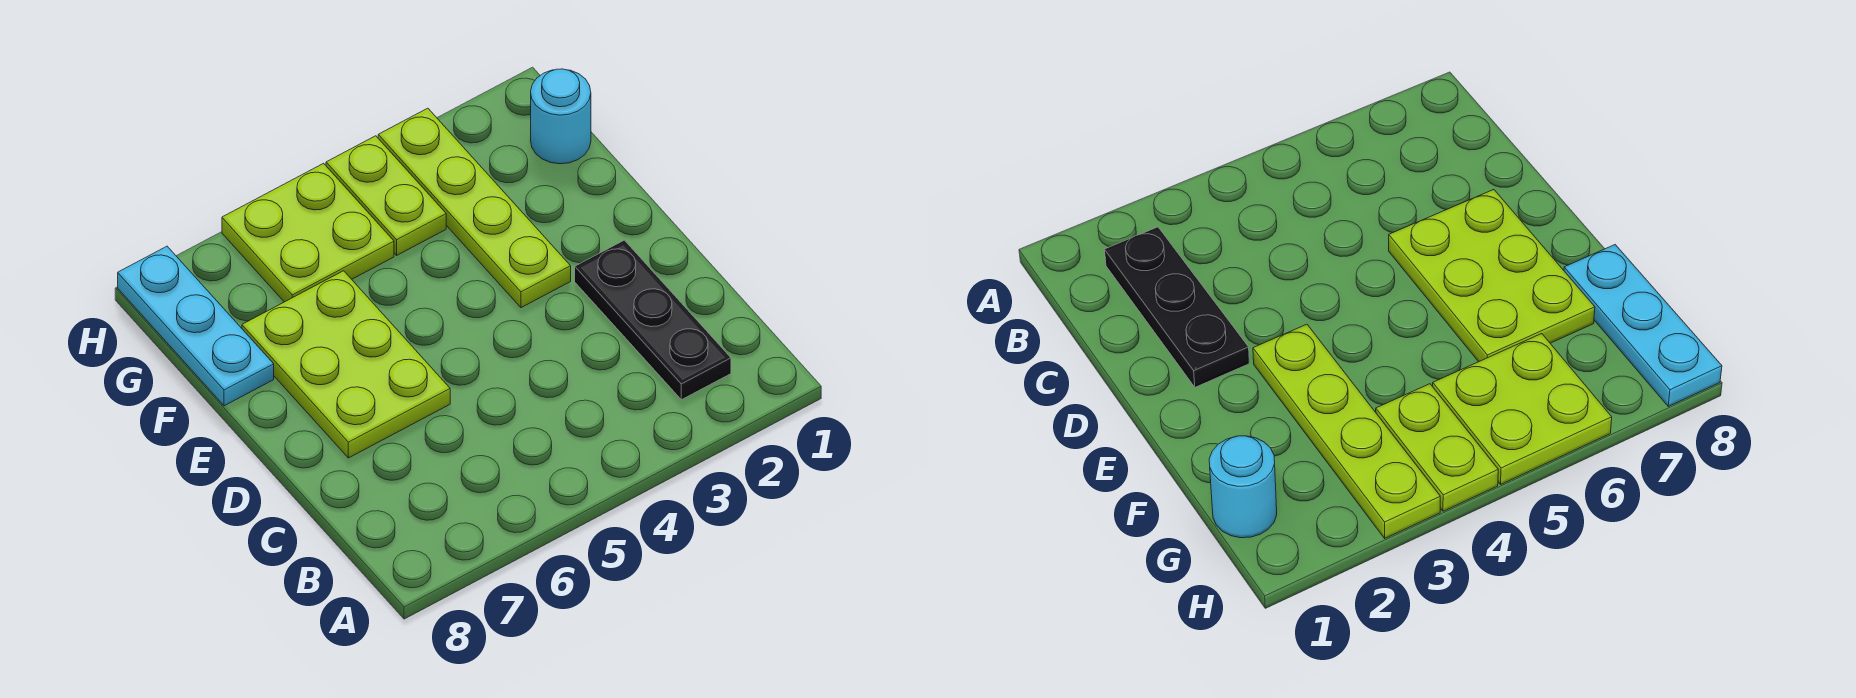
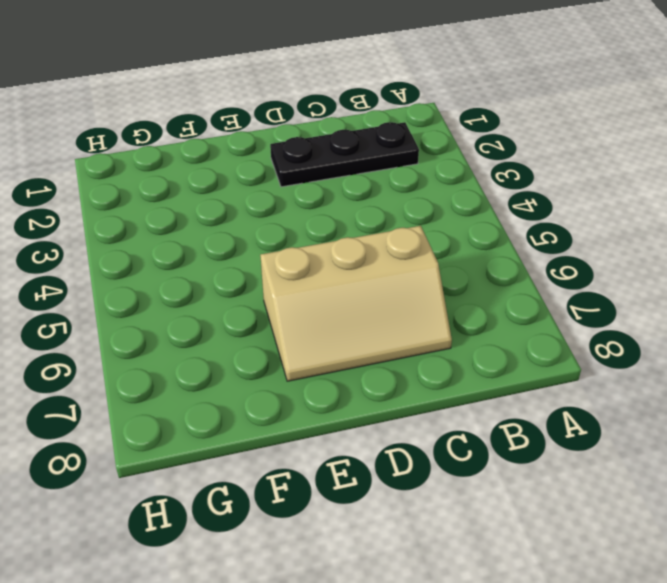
tan 2x3 slope [260,226,452,381] -> lime 2x3 plate [242,271,450,458]
none -> lime 1x4 plate [378,108,571,308]
none -> cyan 1x3 plate [118,246,274,406]

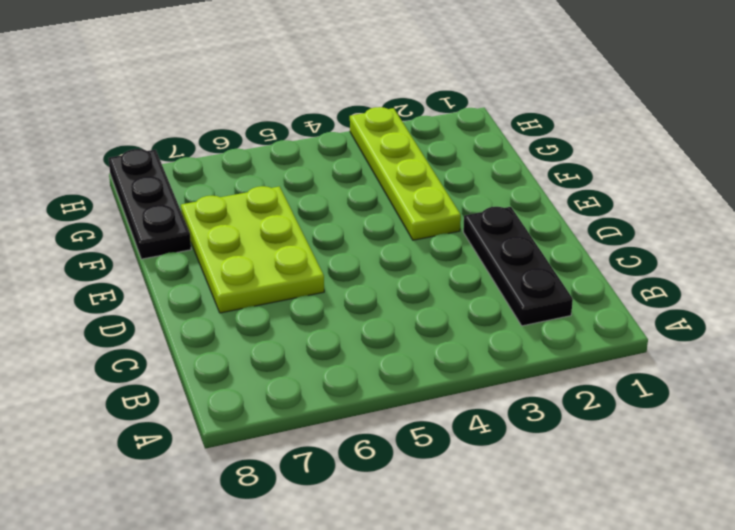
black 1x3 plate [109,149,191,259] -> cyan 1x3 plate [118,246,274,406]
none -> cyan 1x1 round brick [531,69,591,164]
none -> lime 1x2 plate [326,136,446,255]

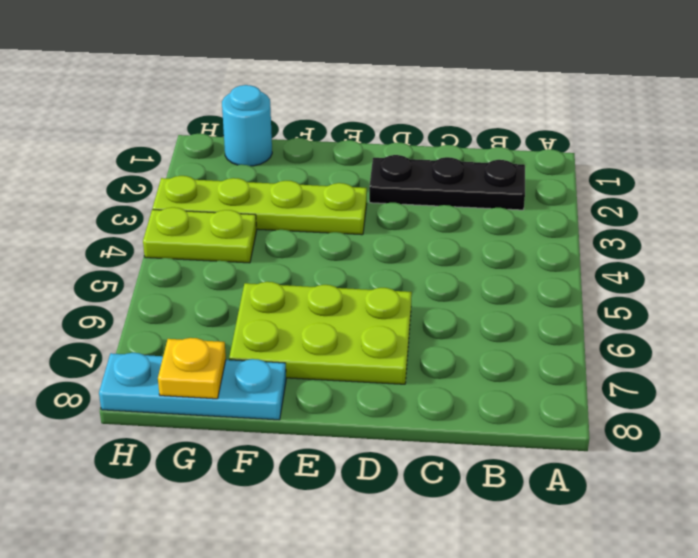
yellow 1x1 plate [158,338,226,399] -> none
none -> lime 2x2 plate [222,163,394,302]

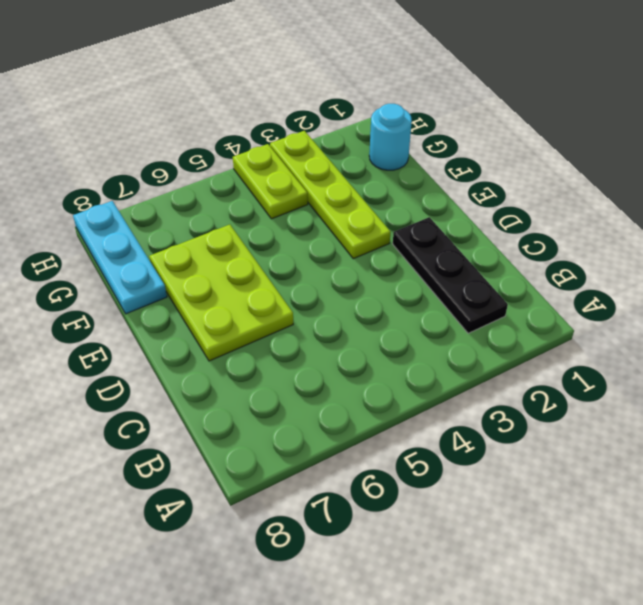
none -> lime 2x2 plate [222,163,394,302]

